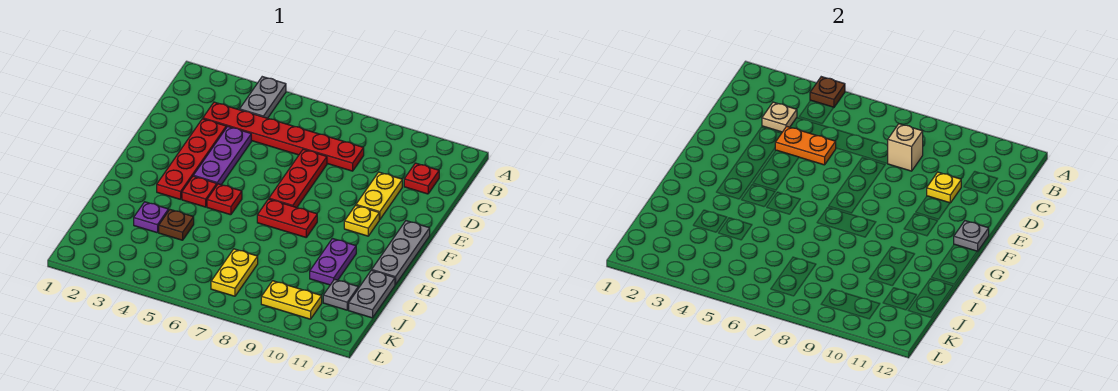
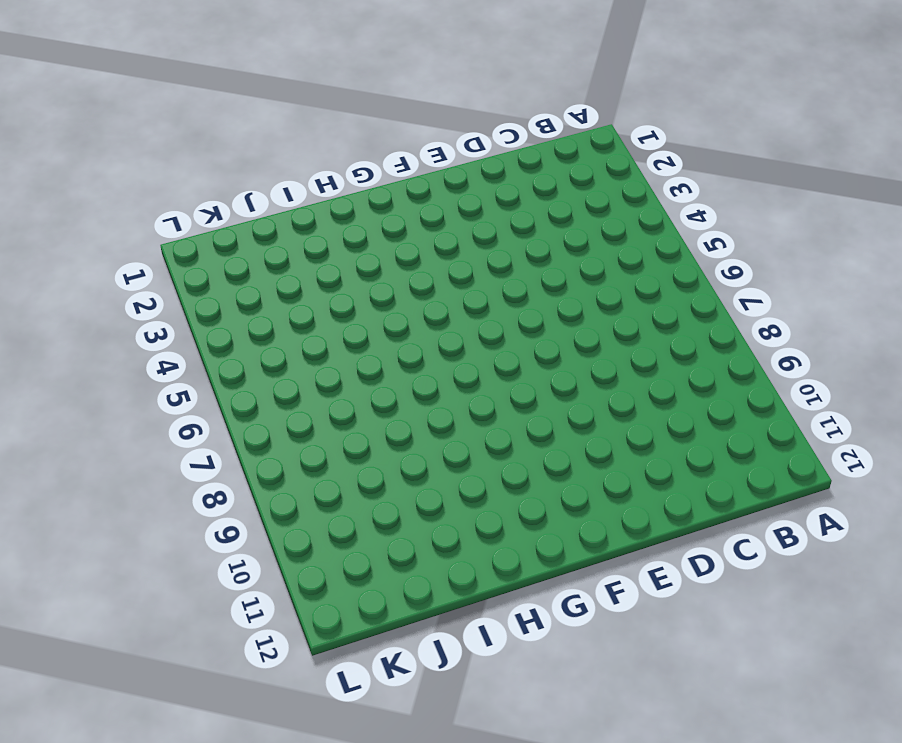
none -> grey 1x2 plate [240,77,286,118]
none -> red 1x6 plate [203,102,364,171]
none -> red 1x1 plate [404,163,439,194]

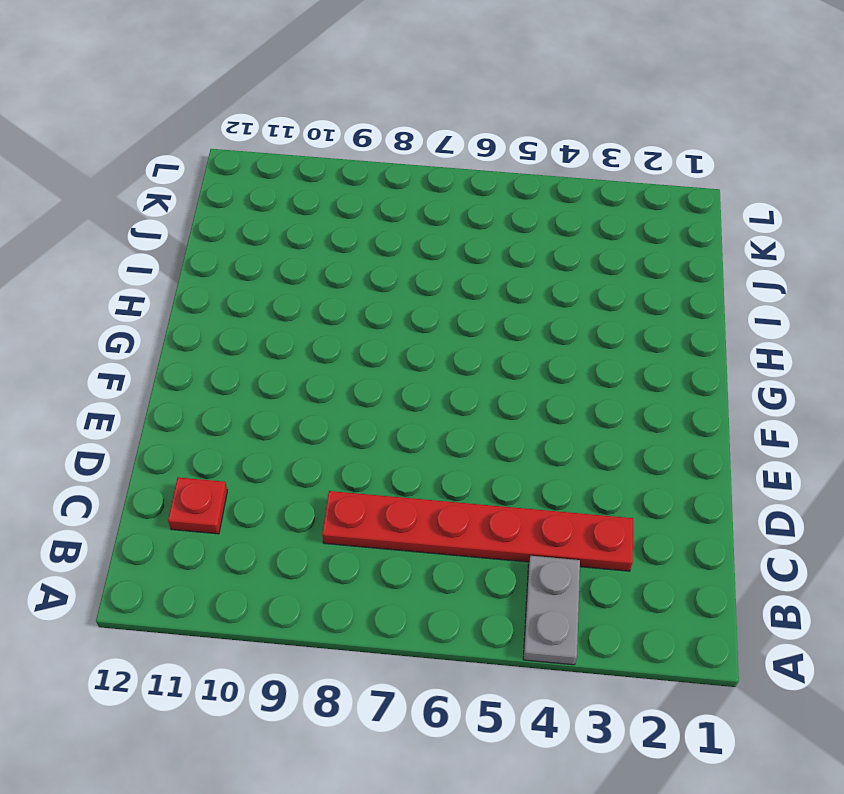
none -> red 1x4 plate [157,119,226,199]
none -> purple 1x3 plate [193,126,251,185]
none -> red 1x3 plate [269,149,327,207]

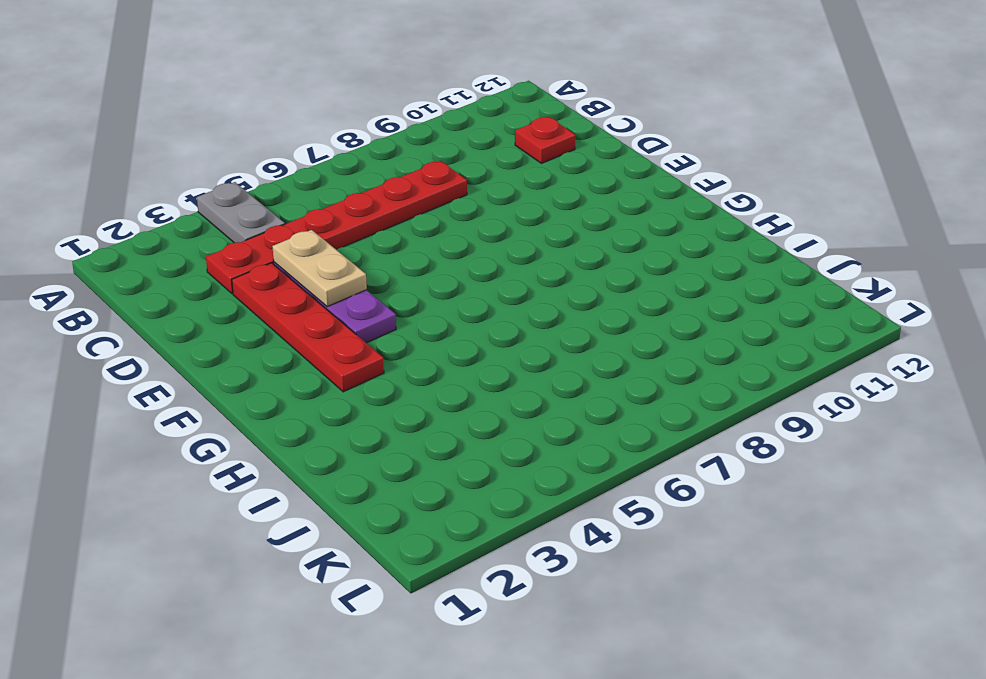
tan 1x2 plate [273,230,367,307] -> orange 1x2 plate [775,126,836,165]
none -> red 1x3 plate [269,149,327,207]
none -> yellow 1x2 plate [356,172,402,220]
none -> yellow 1x1 plate [344,205,379,236]

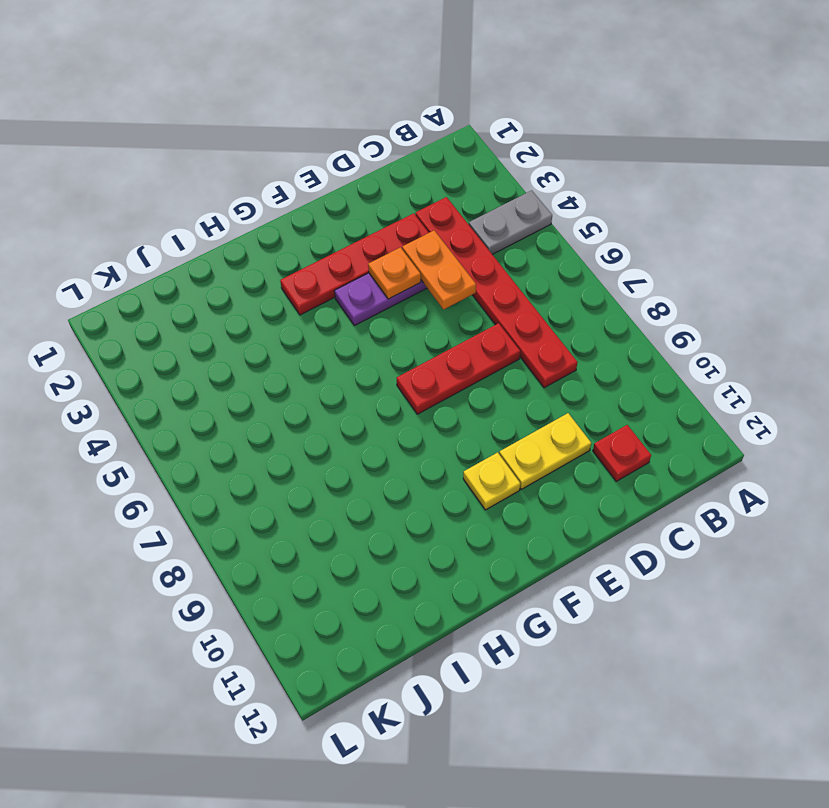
orange 1x1 plate [368,247,421,299] -> none
none -> grey 1x3 plate [372,221,430,285]
none -> red 1x1 plate [182,176,217,207]
none -> red 1x1 plate [207,184,242,215]

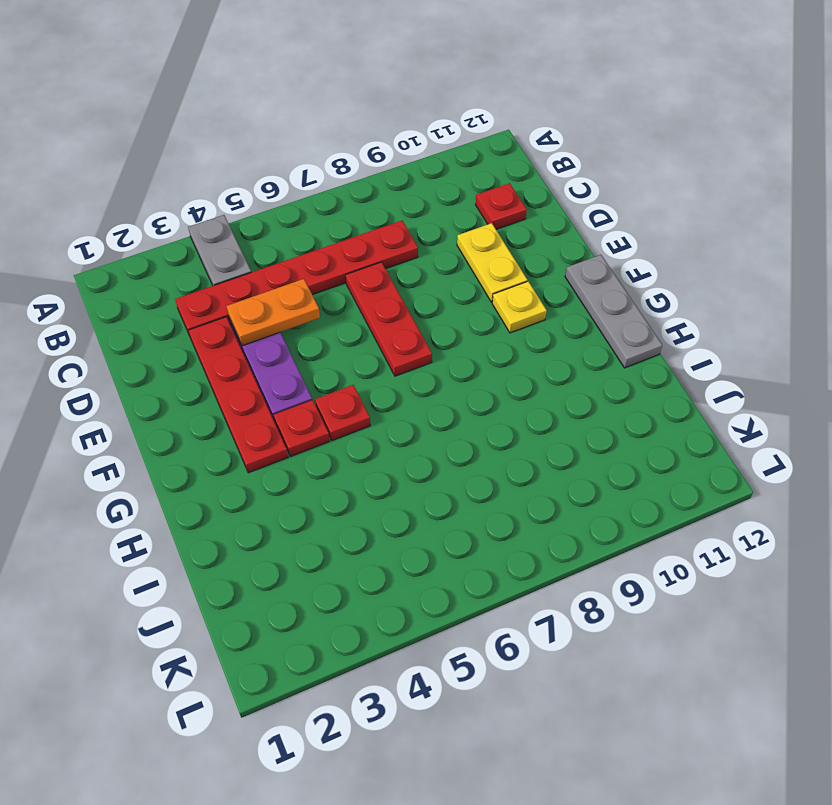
none -> red 1x2 plate [257,199,317,237]
none -> purple 1x2 plate [310,239,356,285]
none -> purple 1x1 plate [134,202,169,233]

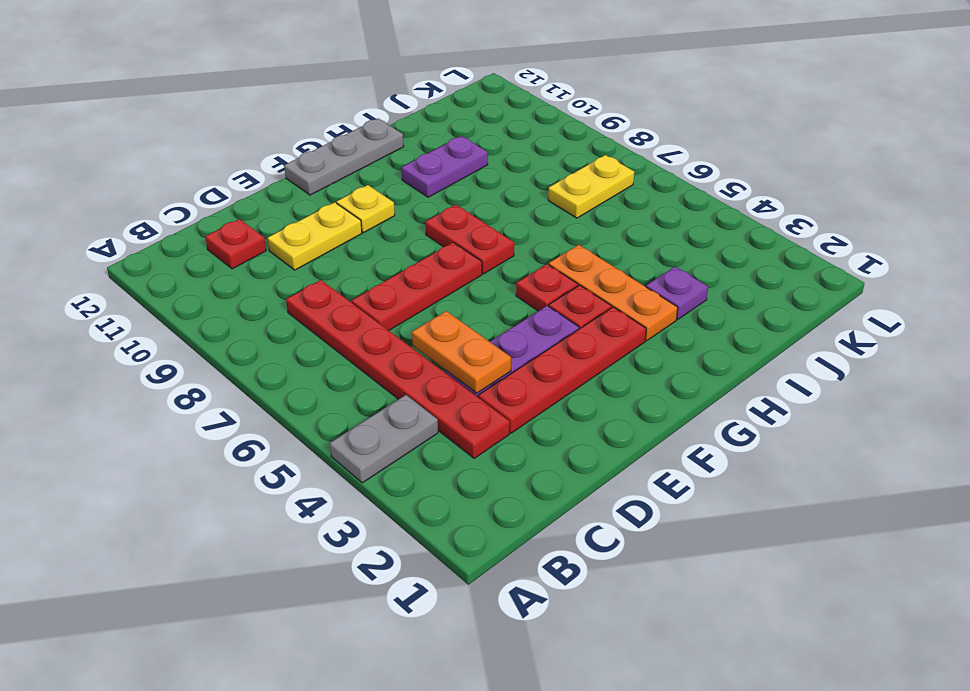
orange 1x3 plate [549,245,678,341] -> none
none -> brown 1x1 plate [159,210,194,240]
none -> grey 1x2 plate [349,270,395,318]
none -> grey 1x1 plate [323,279,358,310]

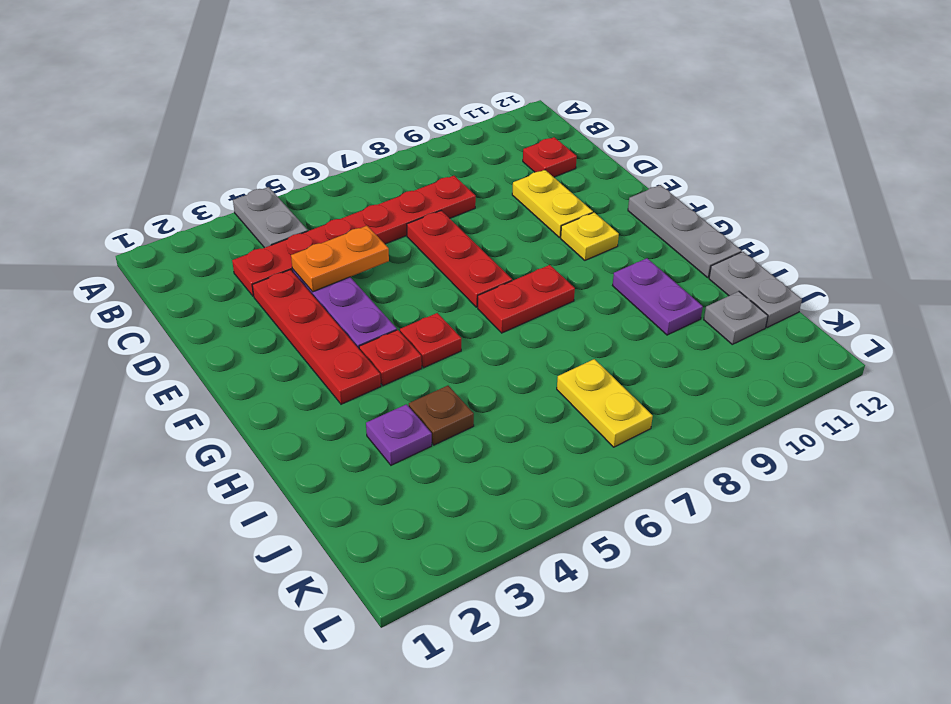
none -> yellow 1x2 plate [261,281,322,319]
none -> brown 1x1 plate [810,77,845,107]
none -> tan 1x1 plate [762,102,797,132]

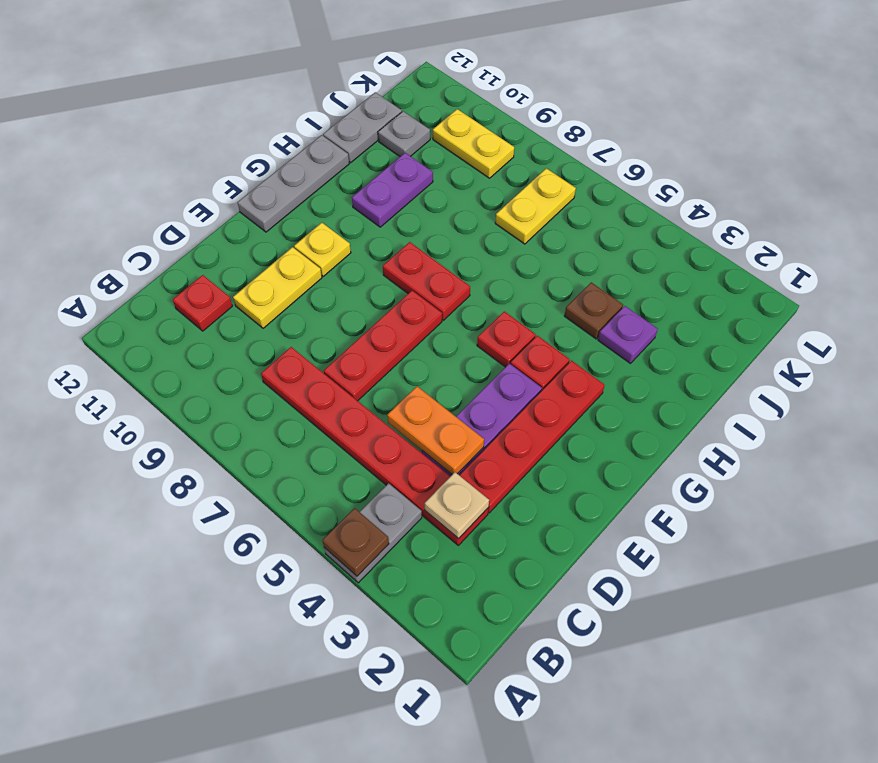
none -> tan 1x1 brick [887,124,923,171]
none -> yellow 1x1 plate [927,172,961,203]
none -> grey 1x1 plate [954,221,989,251]

